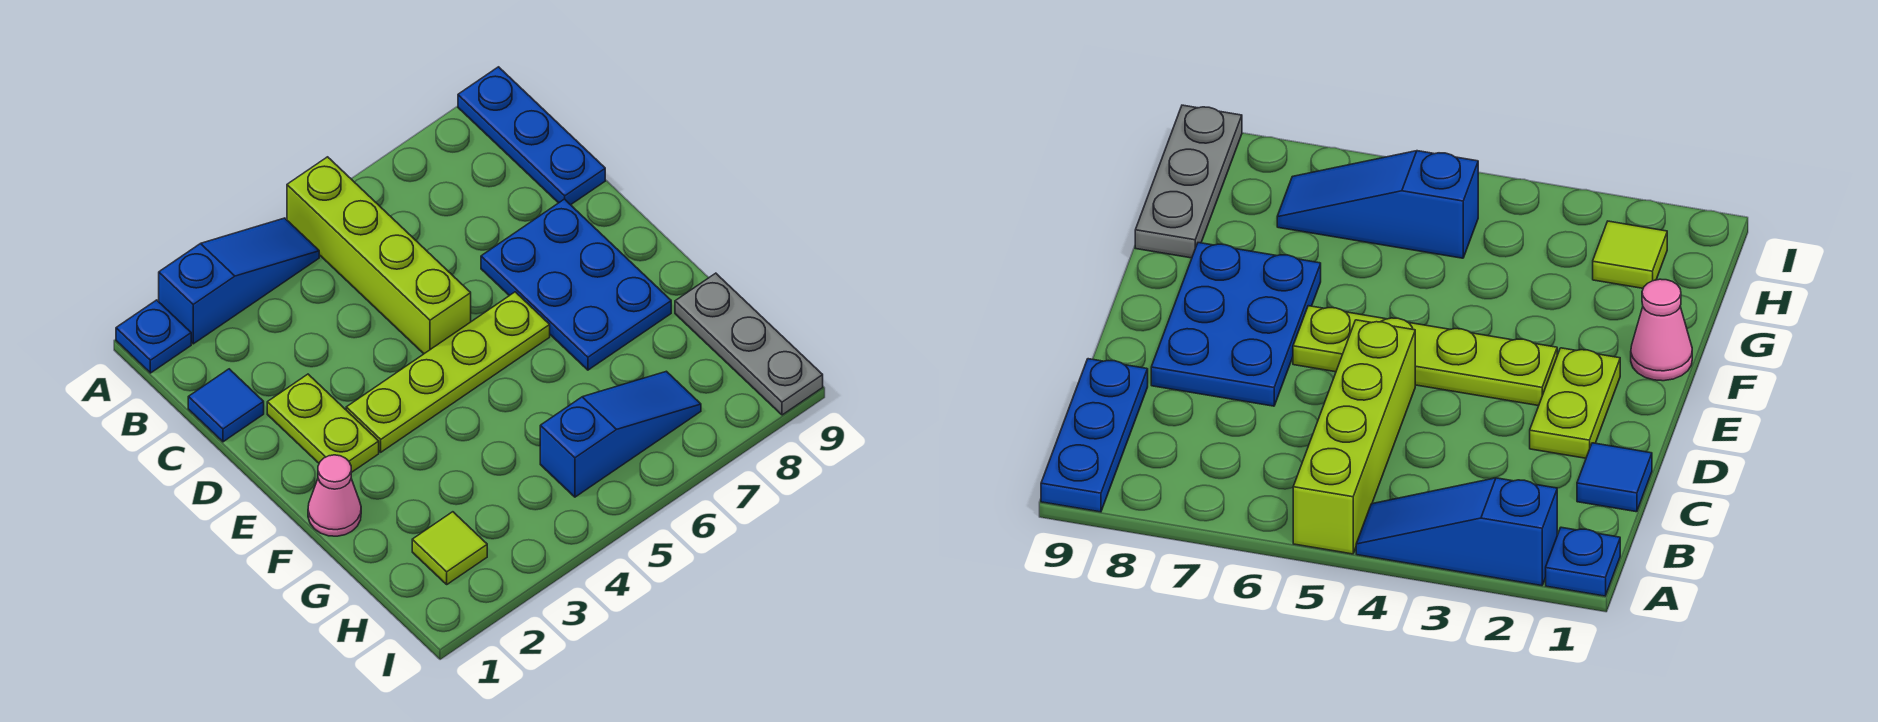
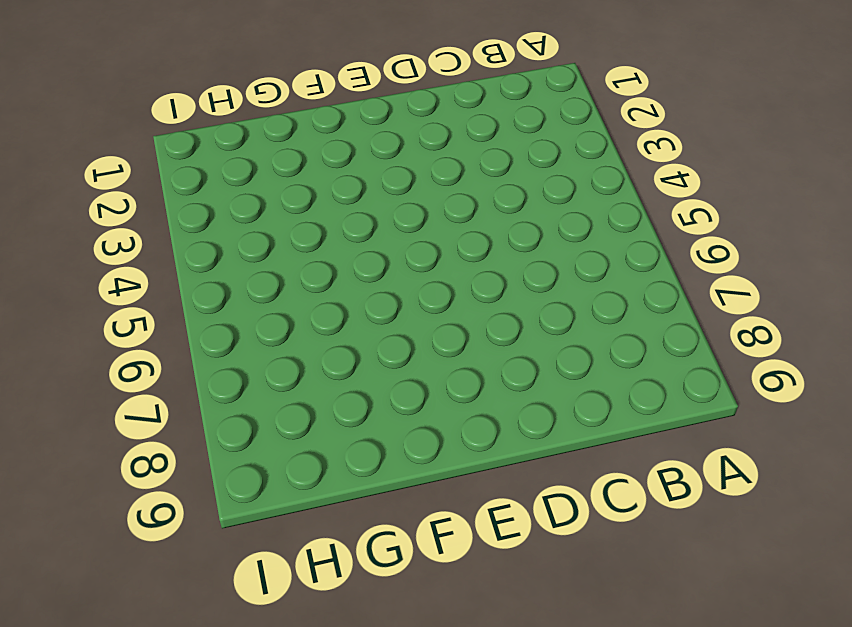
none -> blue 1x1 plate [116,300,191,373]
none -> blue 1x3 slope [159,218,319,344]
none -> lime 1x4 brick [287,157,471,354]

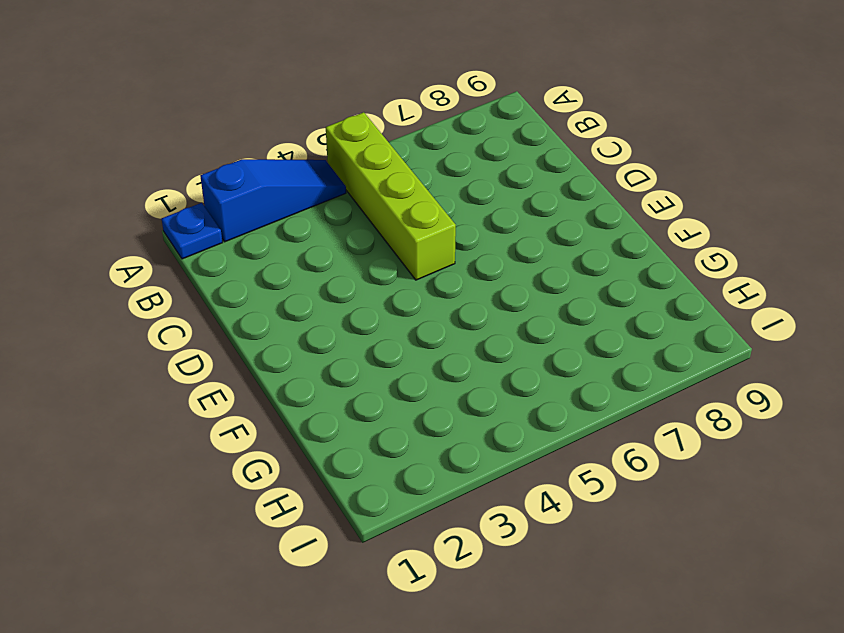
none -> blue 1x3 plate [458,67,605,205]
none -> blue 1x1 tile [188,369,264,442]
none -> lime 1x2 plate [267,374,379,473]

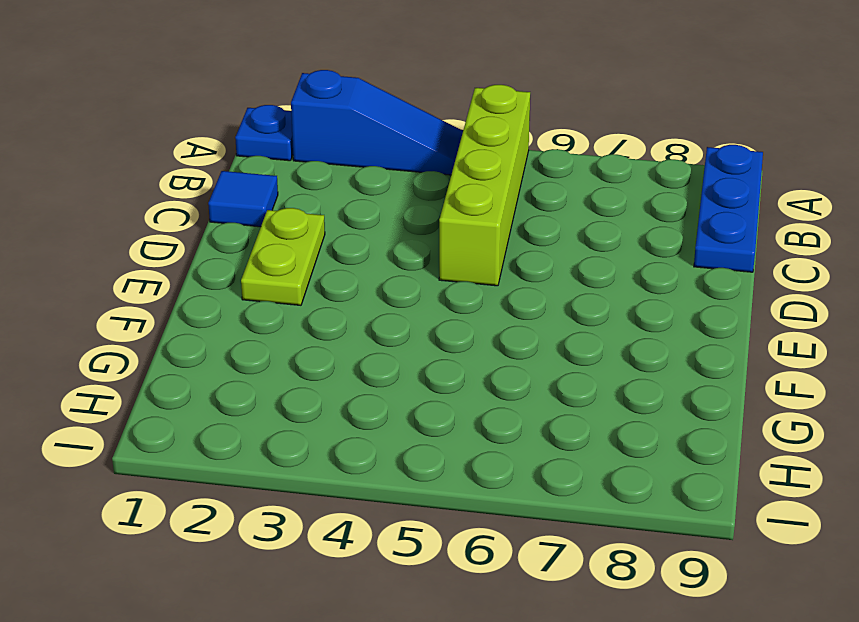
none -> blue 2x3 plate [481,199,671,370]
none -> lime 1x4 plate [346,292,550,452]
none -> pink 1x1 cone [308,455,361,536]

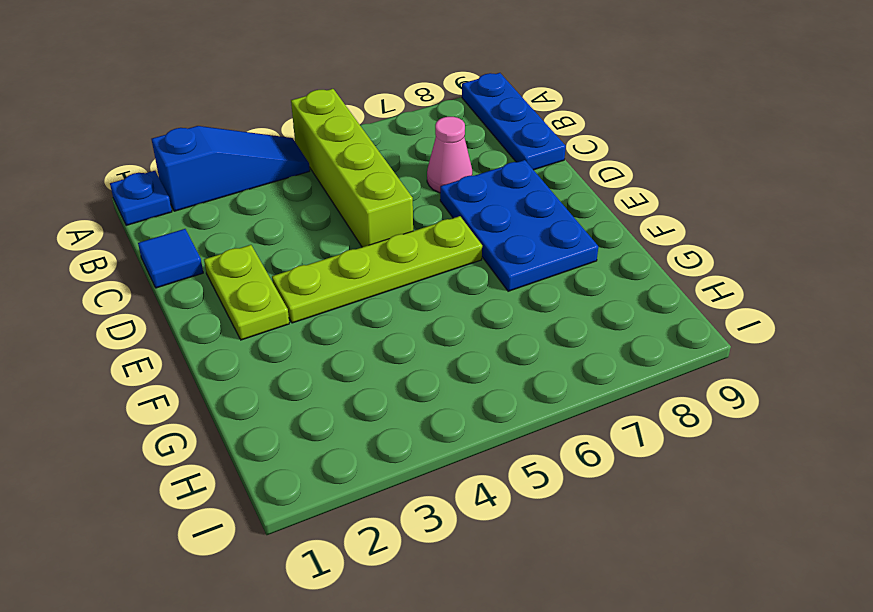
pink 1x1 cone [427,117,472,193] -> pink 1x1 cone moved to [308,455,361,536]
none -> grey 1x3 plate [675,273,823,415]
none -> lime 1x1 tile [412,512,487,584]
none -> blue 1x3 slope [540,371,701,497]

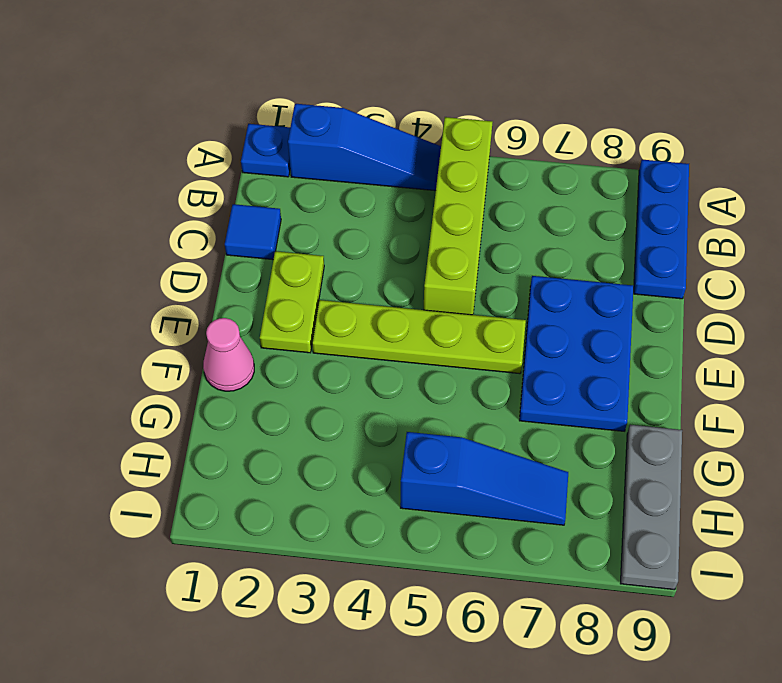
none -> lime 1x1 tile [412,512,487,584]

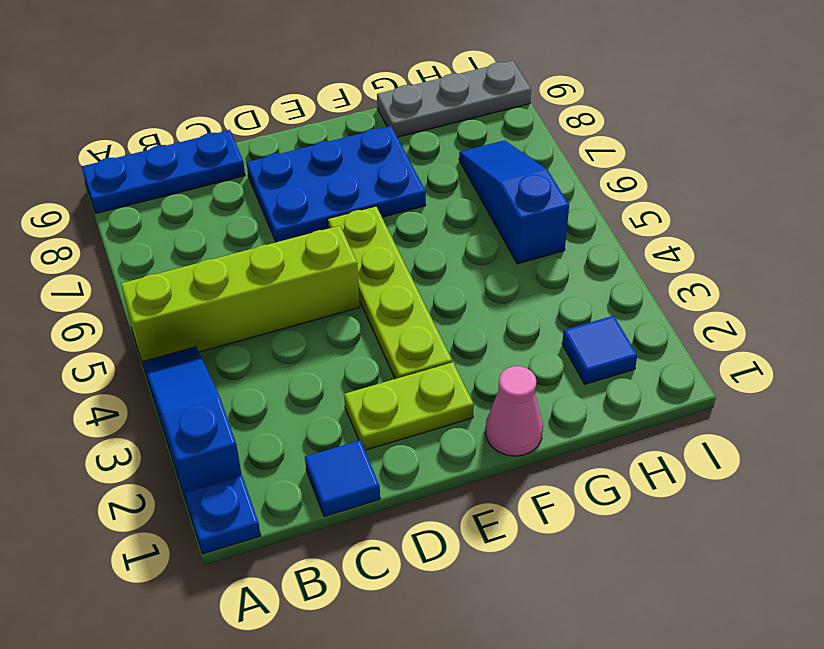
blue 1x1 tile [562,316,637,384] -> lime 1x1 tile [412,512,487,584]

